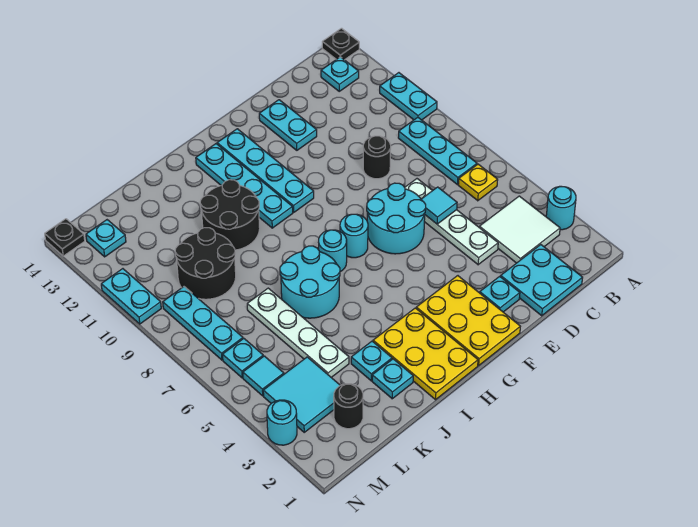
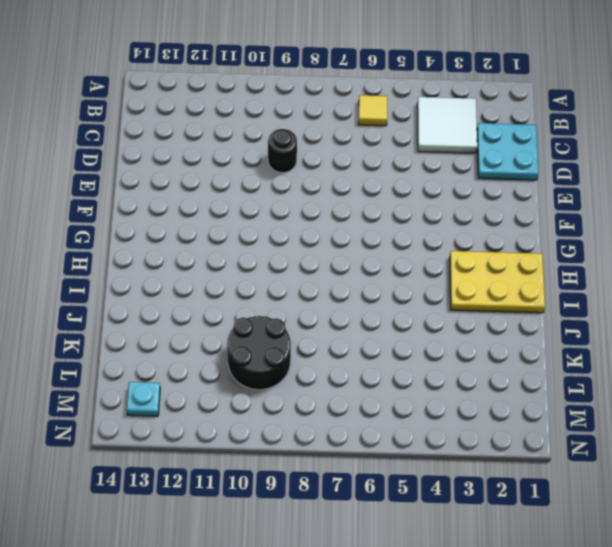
yellow 1x1 tile [358,95,387,126] -> yellow 1x1 plate [458,164,498,201]
none -> cyan 1x1 round brick [546,186,576,230]
none -> cyan 1x2 plate [380,73,437,120]
none -> black 1x1 plate [322,28,359,60]
none -> cyan 1x3 plate [398,117,477,185]

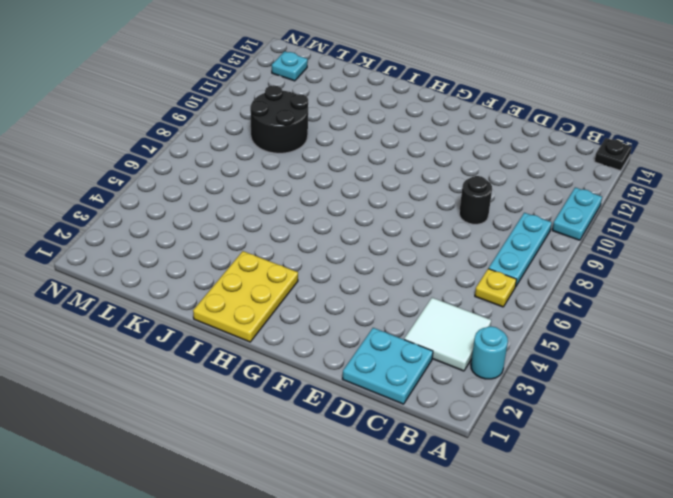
none -> cyan 1x1 plate [321,57,359,91]
none -> white 1x4 plate [405,179,498,265]
none -> cyan 1x1 plate [480,276,520,312]
none -> cyan 2x2 round brick [367,183,426,254]

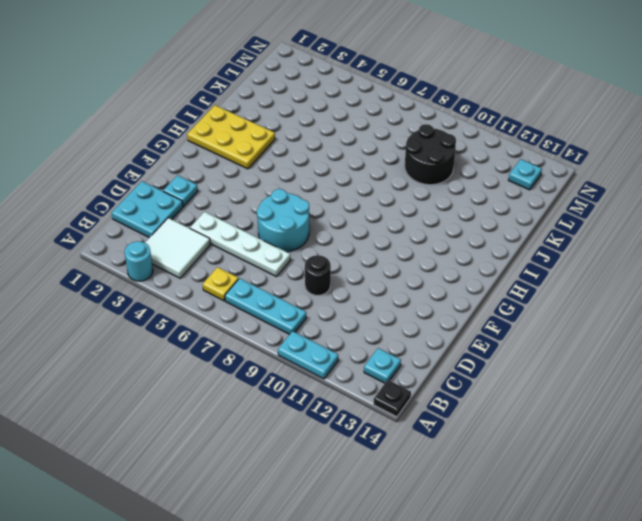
none -> cyan 1x2 plate [259,100,317,150]
none -> yellow 2x3 plate [416,276,520,365]
none -> cyan 1x1 round brick [340,214,368,258]
none -> cyan 1x4 plate [217,129,314,212]

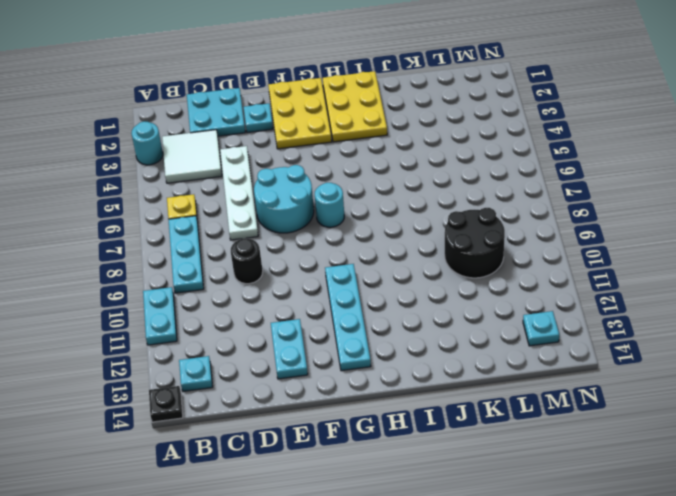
none -> cyan 1x1 round brick [318,230,347,272]
none -> cyan 1x4 plate [196,144,293,228]
none -> cyan 2x2 round brick [280,246,340,318]
none -> black 2x2 round brick [200,180,260,250]

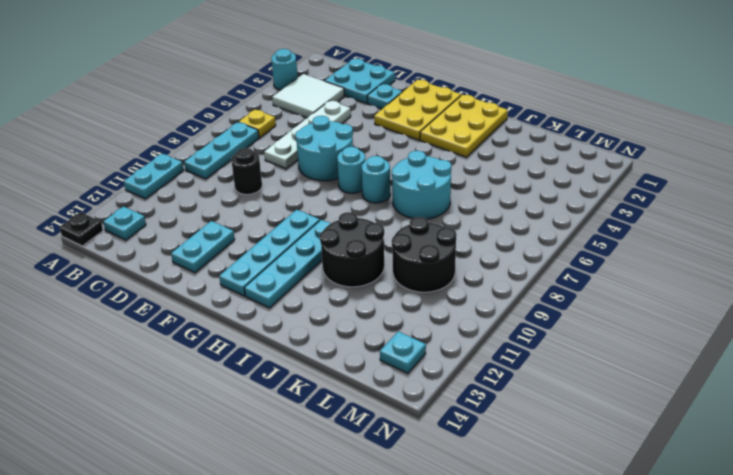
none -> cyan 1x1 plate [372,359,413,399]
none -> cyan 1x1 plate [351,341,392,381]
none -> white 1x4 plate [247,288,349,377]
none -> black 1x1 round brick [334,384,363,429]

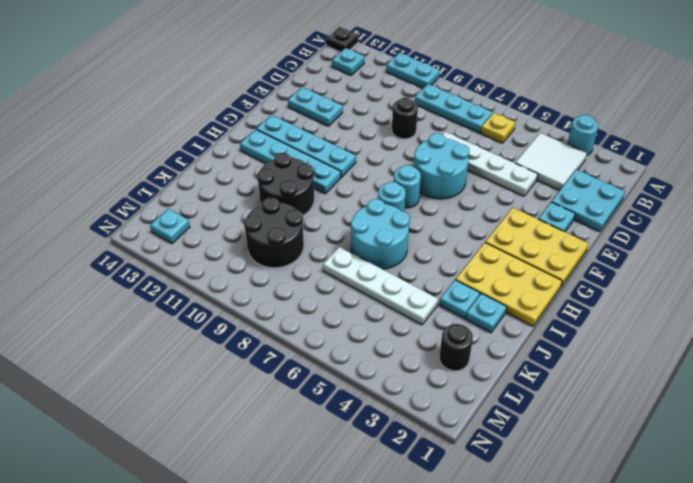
none -> cyan 2x2 tile [263,357,340,432]
none -> cyan 1x1 tile [243,356,284,396]
none -> cyan 1x1 plate [223,339,263,378]
none -> cyan 1x3 plate [163,287,243,360]

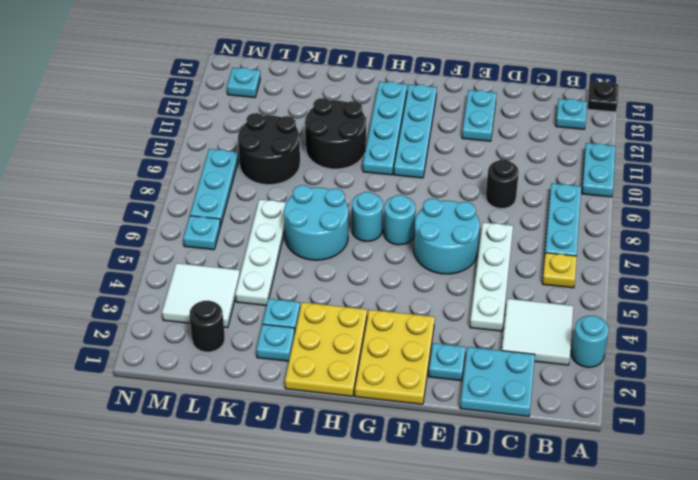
white 2x2 tile [162,263,240,328] -> cyan 2x2 tile [263,357,340,432]
none -> cyan 1x1 tile [243,356,284,396]
none -> cyan 1x1 round brick [267,400,297,445]
none -> cyan 1x2 plate [101,269,161,324]
none -> black 1x1 plate [45,219,85,256]

